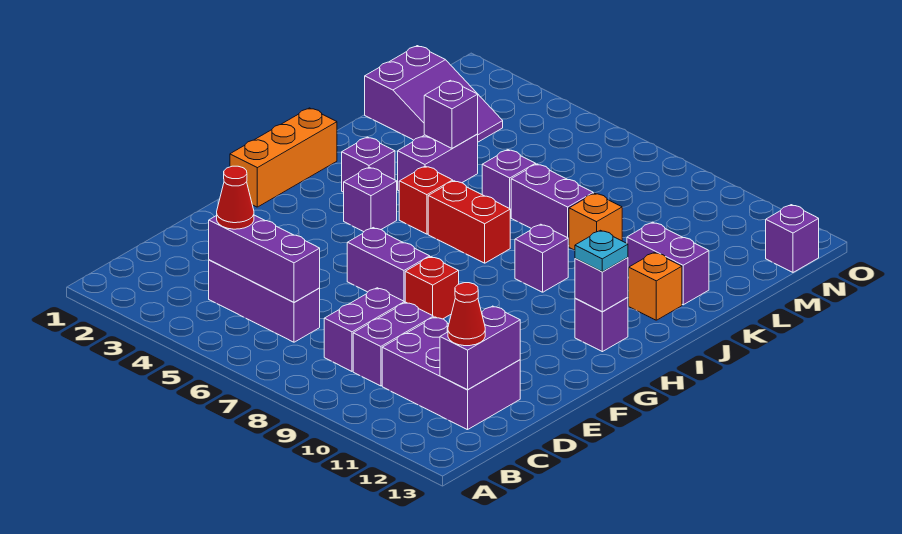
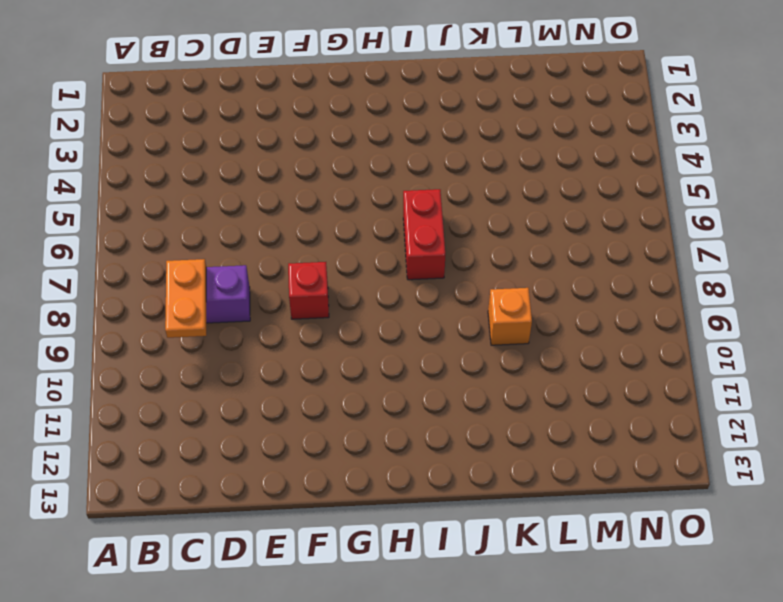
orange 1x2 plate [165,259,206,338] -> none
none -> purple 1x3 brick [209,260,320,342]
none -> purple 1x2 brick [353,302,433,386]
none -> purple 2x3 brick [382,317,520,430]

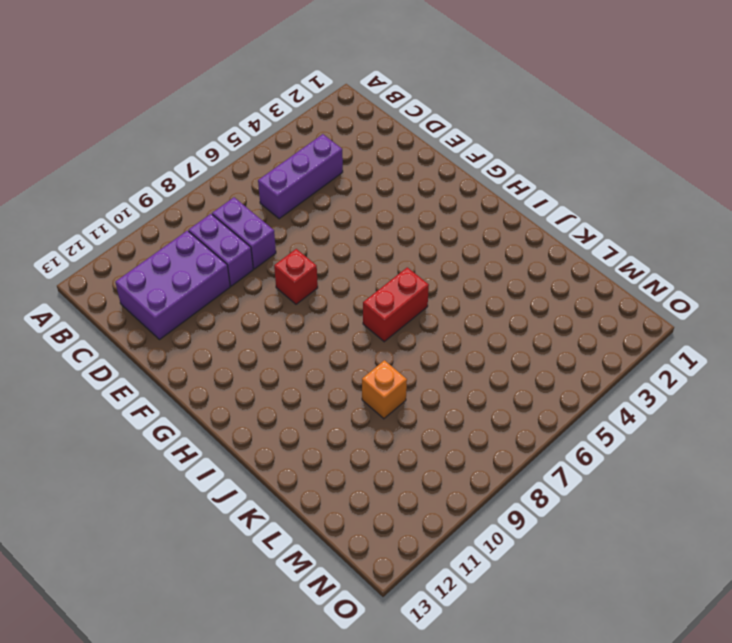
none -> purple 1x2 brick [347,228,430,302]
none -> orange 1x3 brick [230,108,337,207]
none -> purple 1x1 brick [344,167,397,232]

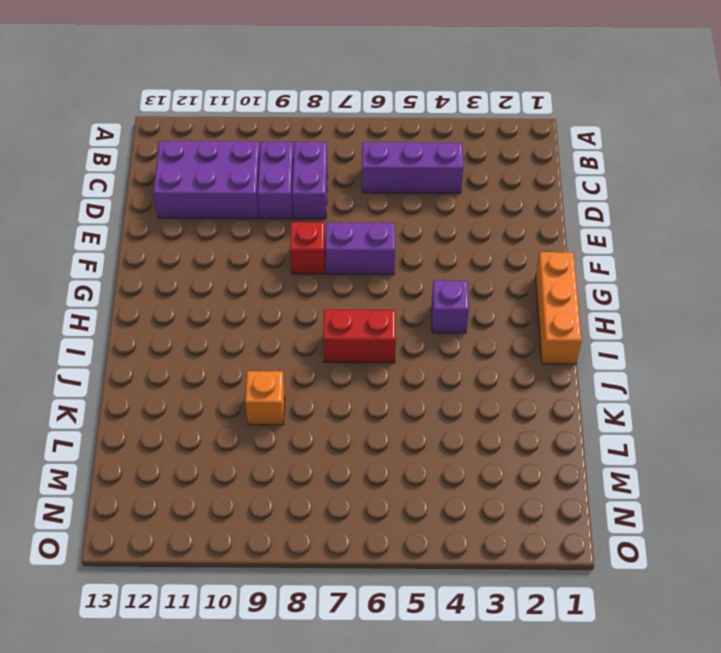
none -> purple 1x1 brick [575,297,628,352]
none -> purple 1x1 brick [342,137,395,192]
none -> red 1x1 brick [399,166,453,234]

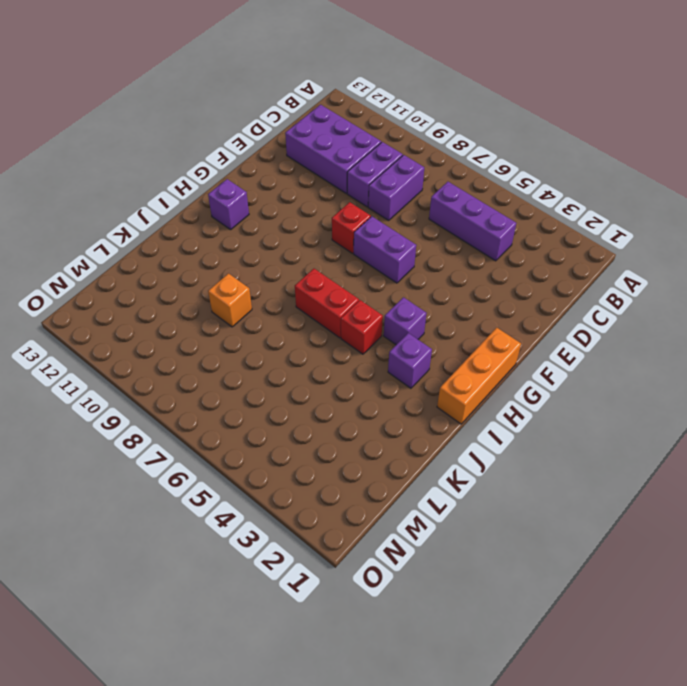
none -> purple 1x1 brick [515,224,568,292]
none -> purple 1x2 brick [398,134,478,191]
none -> orange 1x1 brick [629,252,682,320]

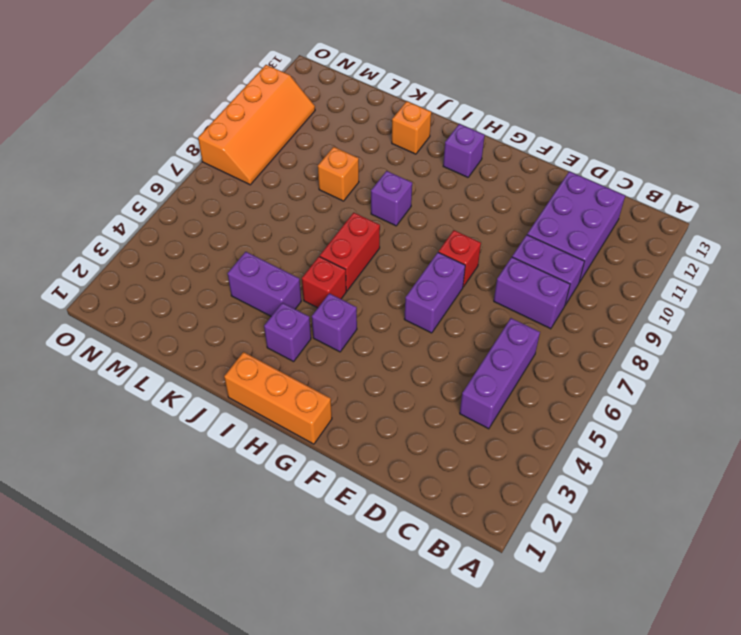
orange 2x4 slope [198,65,315,185] -> none
none -> purple 1x1 brick [482,150,536,217]
none -> purple 1x2 brick [511,164,593,246]
none -> purple 1x2 brick [627,222,709,305]

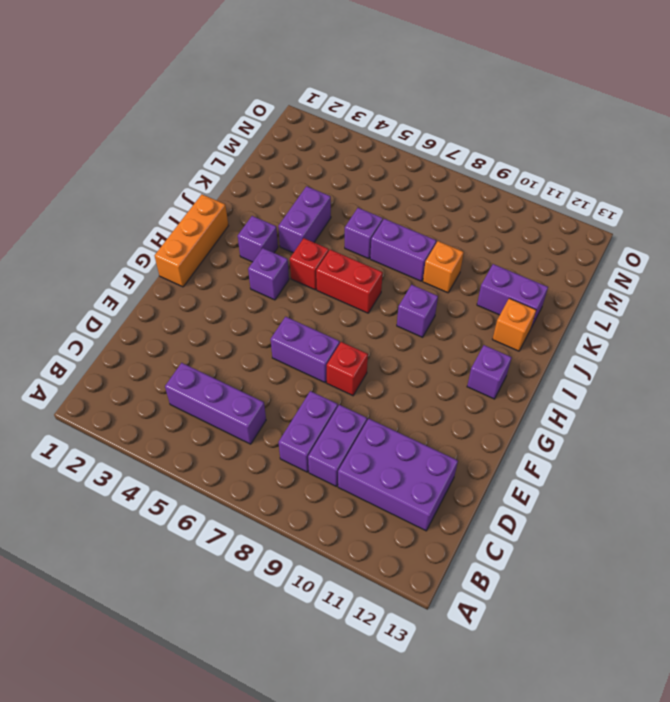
none -> purple 2x3 slope [365,46,503,142]
none -> purple 1x1 brick [766,205,819,272]
none -> purple 1x3 brick [209,215,320,302]

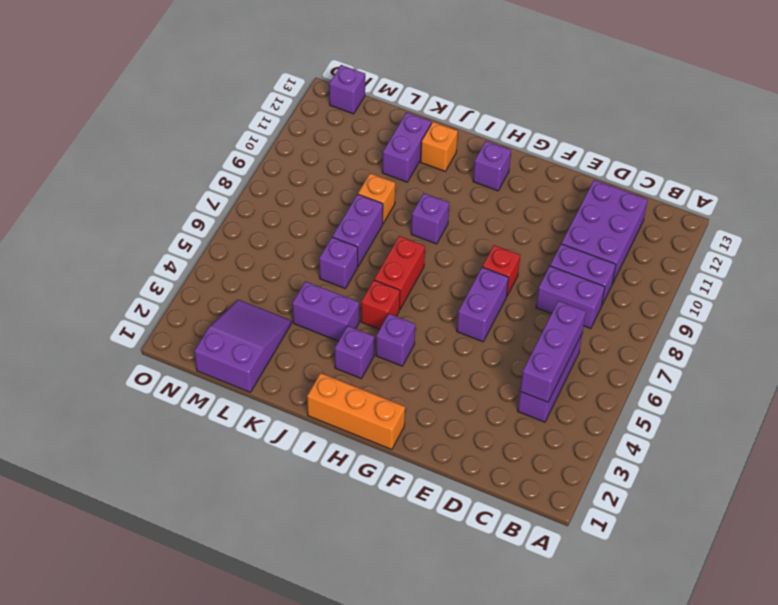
none -> purple 1x2 brick [440,306,520,390]
none -> purple 1x1 brick [575,258,628,312]
none -> purple 1x1 brick [424,81,478,148]

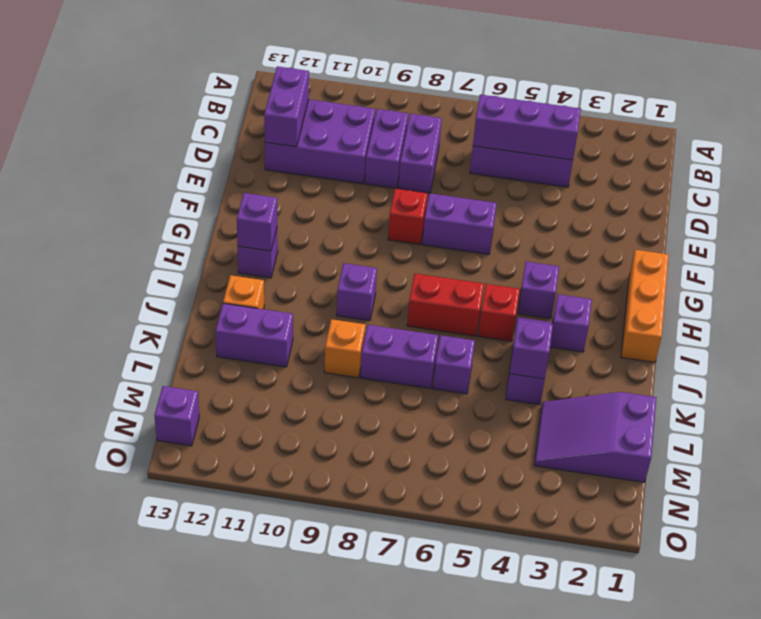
none -> red 1x1 cone [217,166,254,229]
none -> red 1x1 cone [448,283,485,346]
none -> cyan 1x1 plate [575,230,628,272]

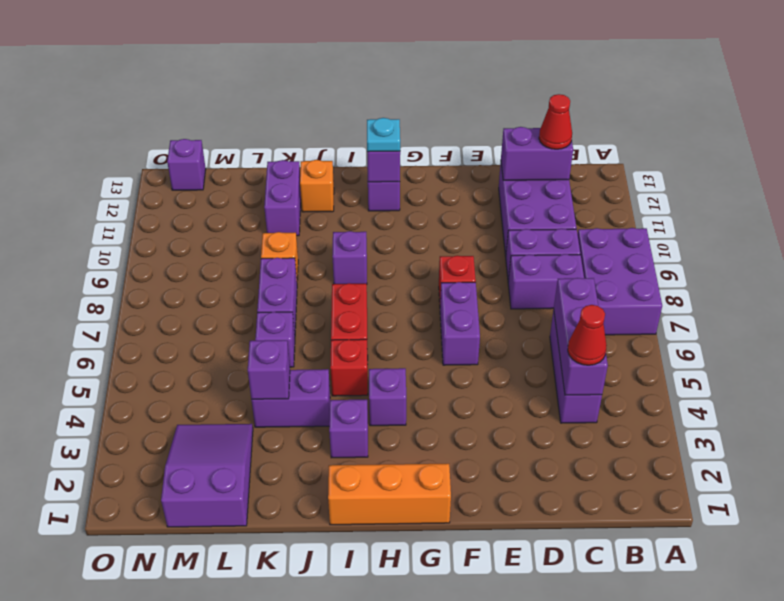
purple 2x3 brick [578,228,662,335] -> none

